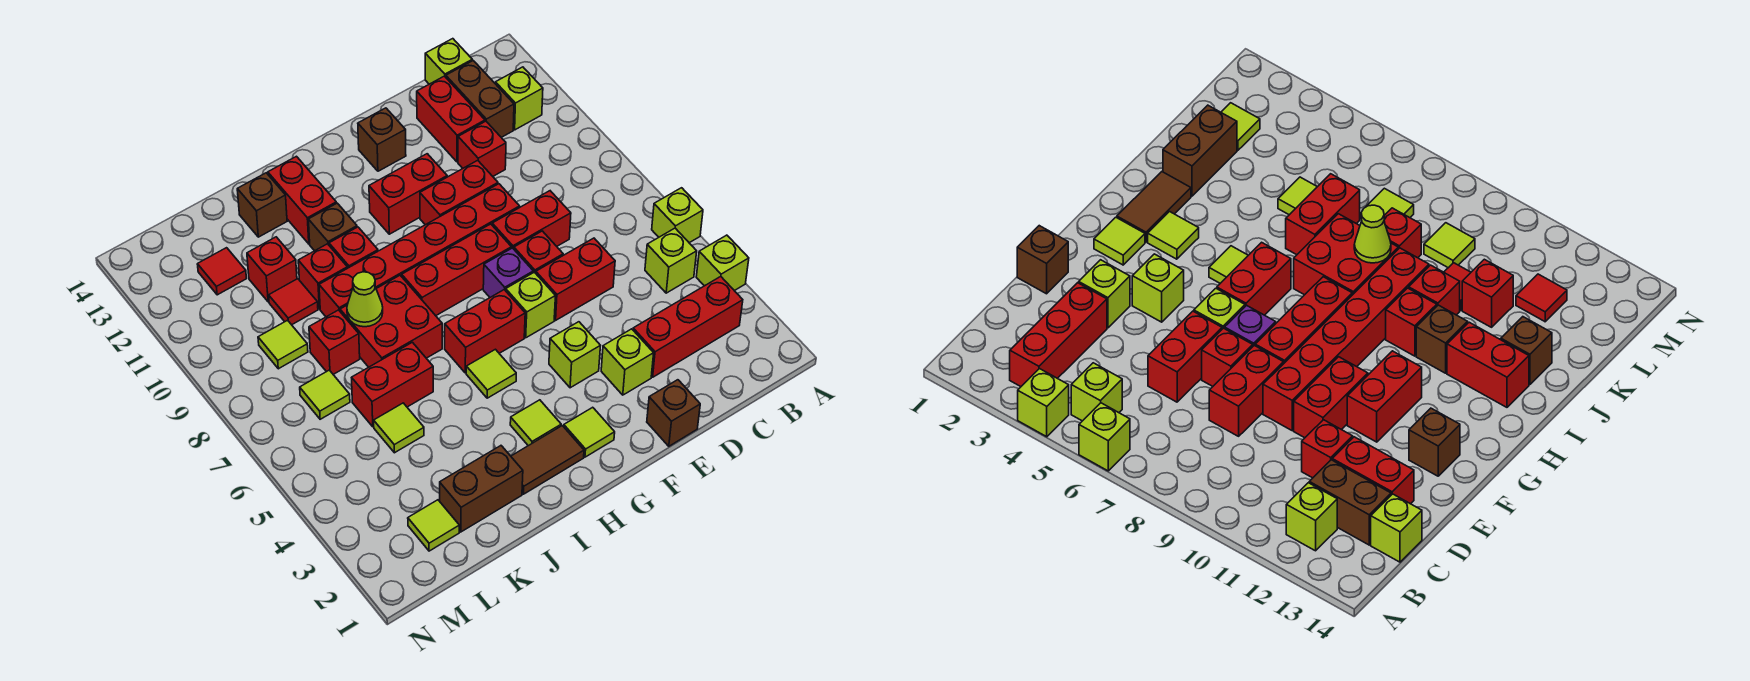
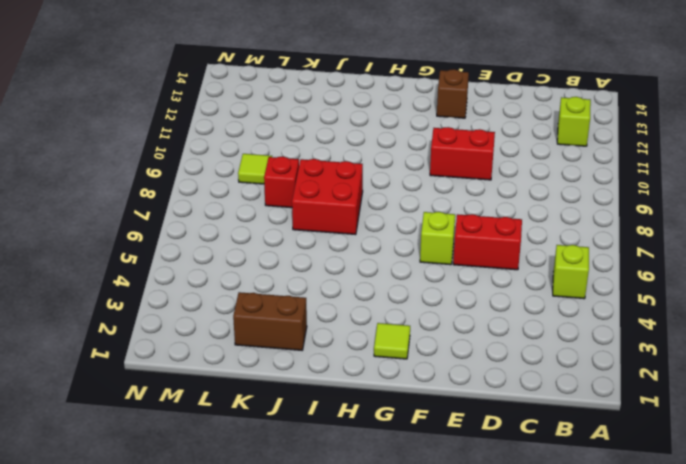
none -> lime 1x1 brick [696,235,749,291]
none -> lime 1x1 brick [652,188,703,243]
none -> red 1x3 brick [633,277,743,377]
none -> brown 1x2 brick [446,61,514,137]

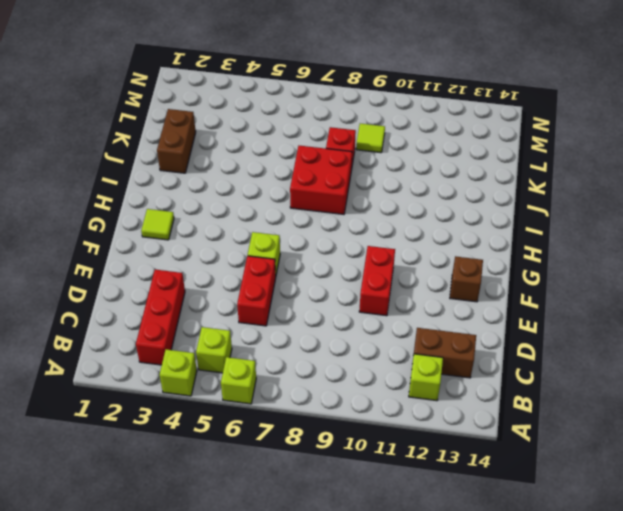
none -> lime 1x1 brick [425,39,472,84]
none -> red 1x2 brick [492,191,571,249]
none -> red 1x1 brick [458,121,506,176]
none -> red 1x2 brick [417,76,485,162]

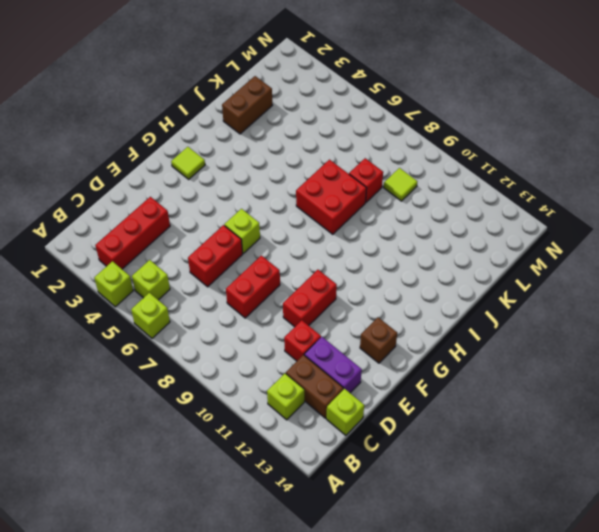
purple 1x2 brick [304,337,362,393] -> red 1x2 brick [417,76,485,162]
none -> brown 1x1 brick [647,380,700,446]
none -> lime 1x1 brick [601,329,654,395]
none -> red 1x1 brick [514,231,563,273]
none -> red 1x6 brick [319,184,520,317]

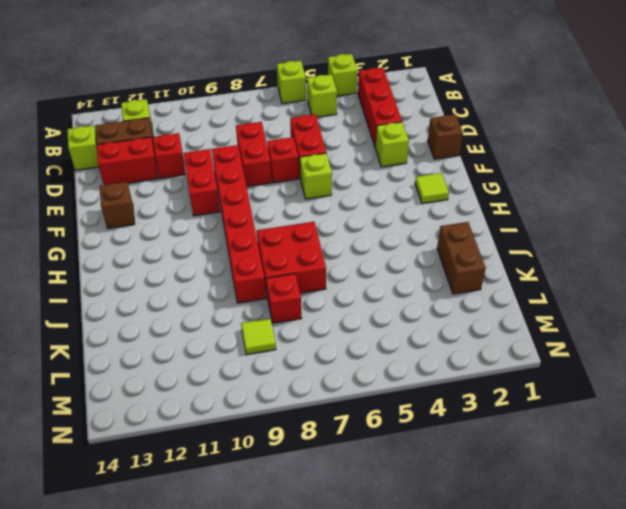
none -> lime 1x1 brick [549,322,600,388]
none -> purple 1x1 brick [483,248,533,297]
none -> red 1x3 brick [402,224,511,316]
none -> red 1x2 brick [369,154,447,234]

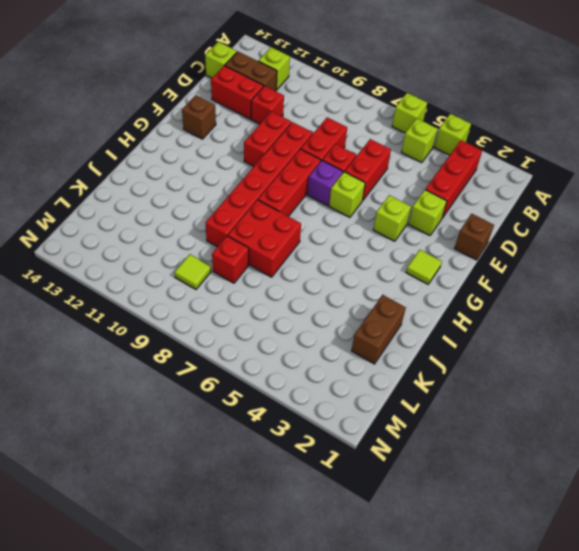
none -> red 1x2 brick [369,154,447,234]
none -> red 1x2 brick [445,290,525,373]
none -> brown 1x2 tile [511,426,584,494]
none -> lime 1x1 tile [510,400,561,446]

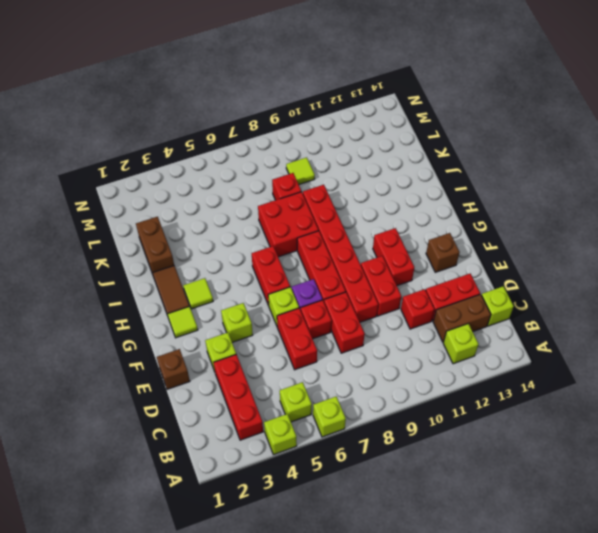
none -> lime 1x1 tile [466,349,516,398]
none -> red 1x1 brick [329,227,378,268]
none -> brown 1x1 brick [308,203,357,251]
none -> red 1x2 brick [268,156,336,244]

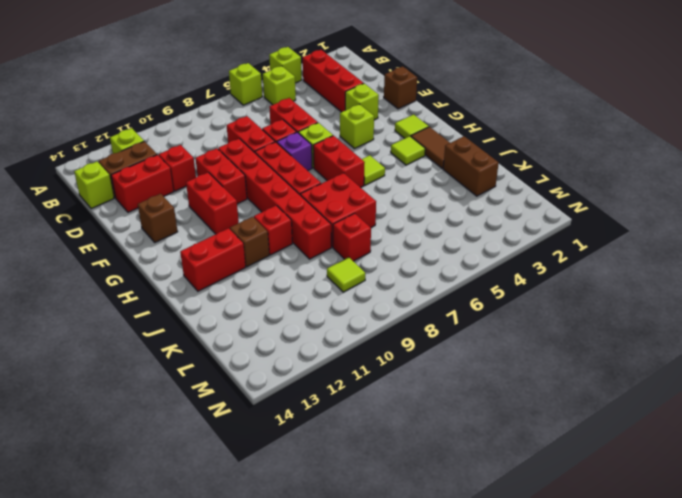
none -> red 1x2 brick [352,342,433,427]
none -> red 1x1 brick [298,244,347,309]
none -> brown 1x1 brick [237,173,287,237]
none -> lime 1x1 tile [374,403,424,453]

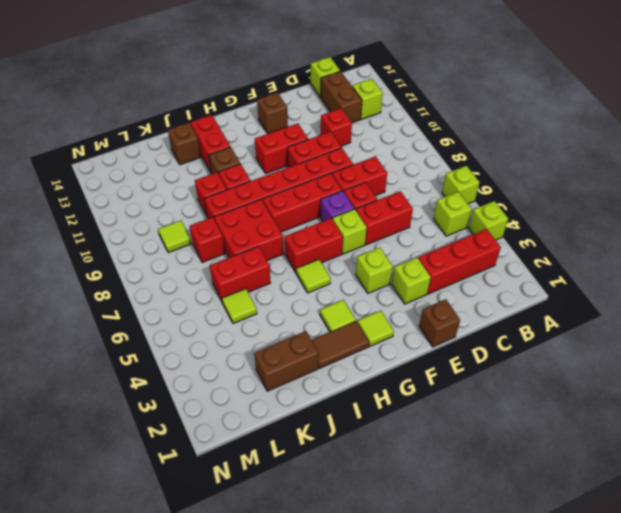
none -> red 1x2 brick [417,76,485,162]
none -> red 1x1 tile [269,279,318,325]
none -> red 1x1 brick [247,237,297,302]
none -> lime 1x1 tile [408,500,459,551]

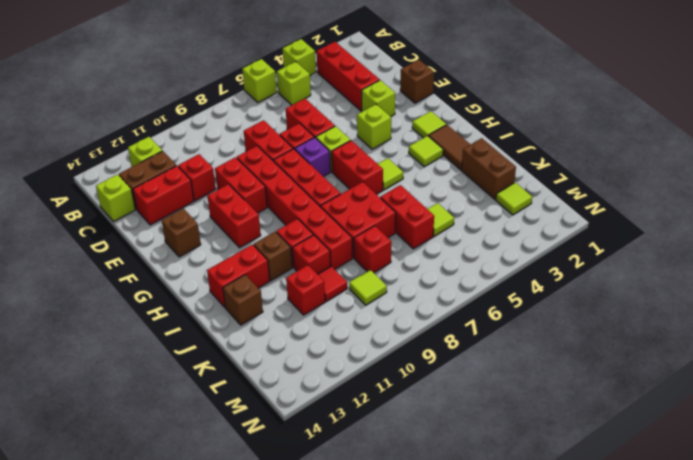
none -> lime 1x1 tile [300,370,350,419]
none -> red 1x1 tile [197,248,246,295]
none -> lime 1x1 cone [347,272,383,327]

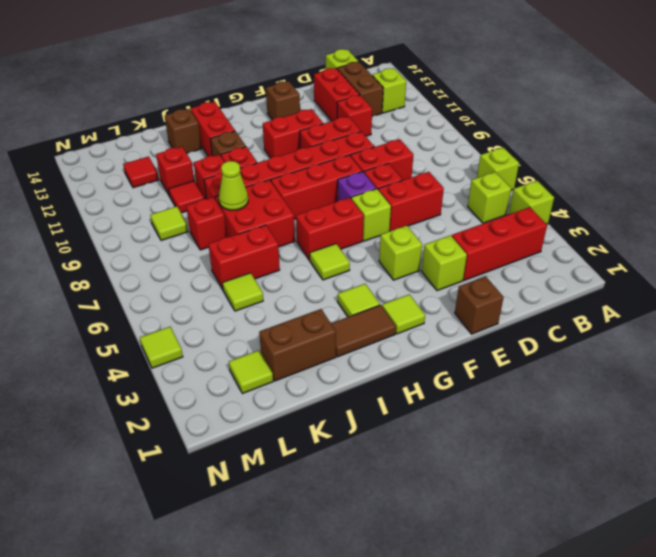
lime 1x1 tile [140,327,183,368] -> lime 1x1 tile moved to [300,370,350,419]

